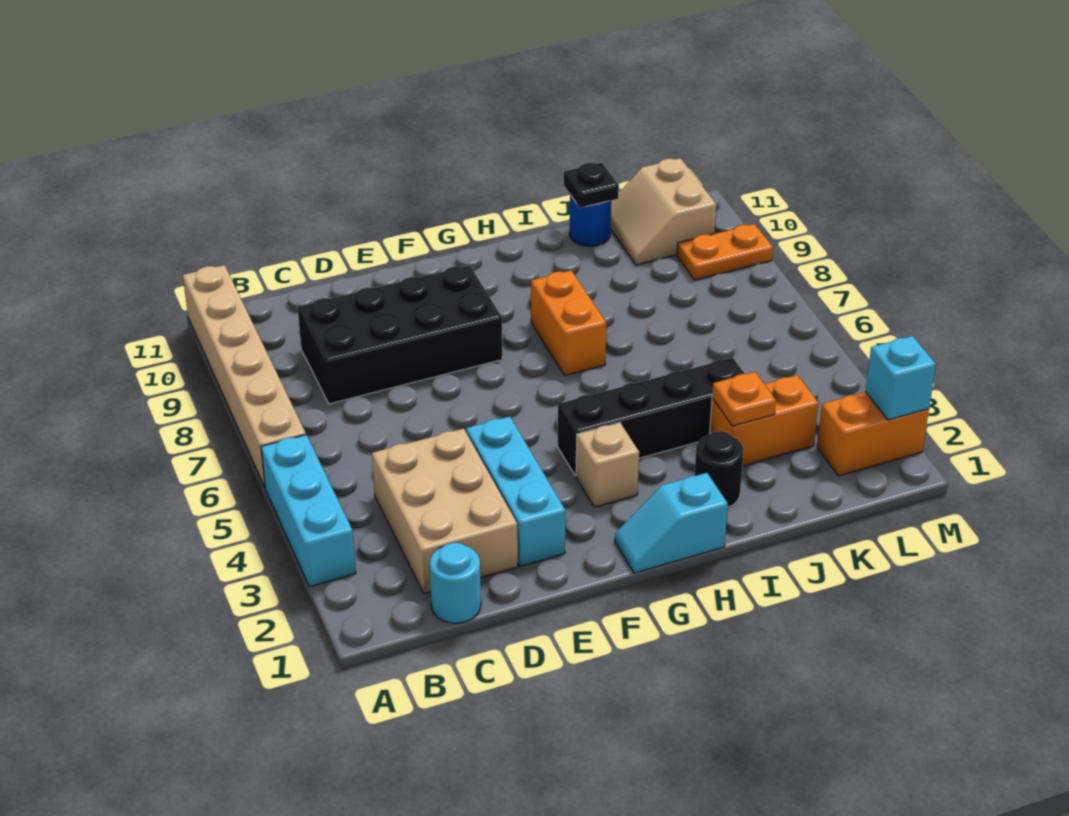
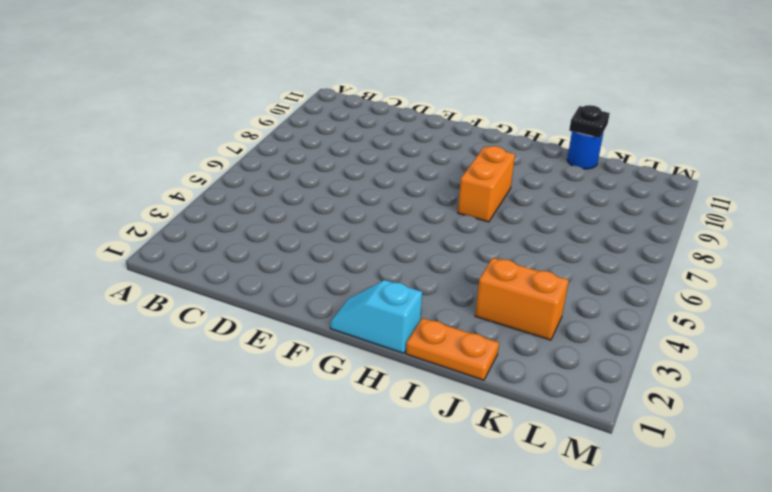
orange 1x2 plate [406,318,499,380] -> orange 1x2 plate moved to [677,224,773,280]
none -> cyan 1x3 brick [261,435,356,587]
none -> tan 1x6 brick [183,265,306,487]
none -> cyan 1x1 round brick [430,543,481,623]

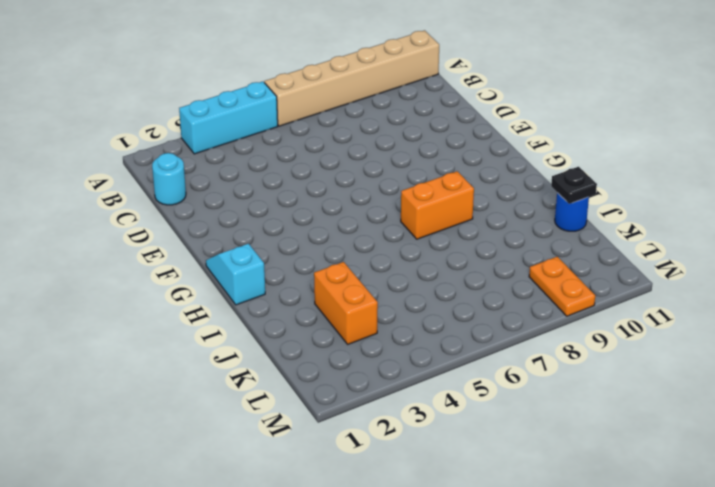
none -> tan 2x3 brick [372,429,518,594]
none -> black 2x4 brick [298,265,502,404]
none -> cyan 1x3 brick [466,416,565,566]

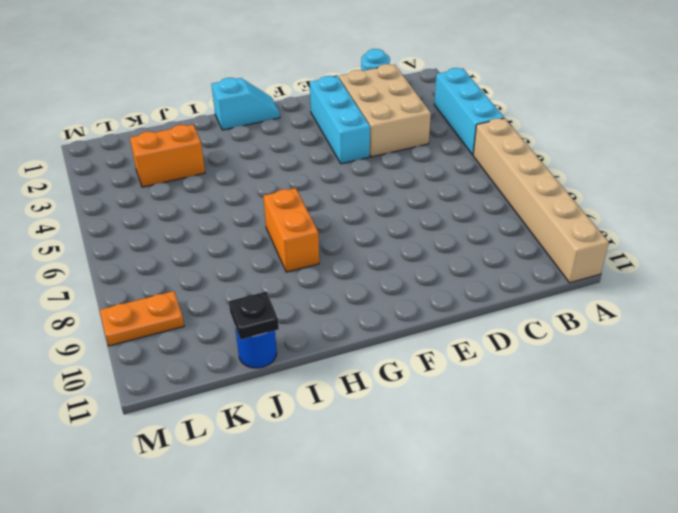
none -> black 2x4 brick [298,265,502,404]
none -> tan 1x1 brick [576,423,639,507]
none -> black 1x4 brick [558,358,745,476]

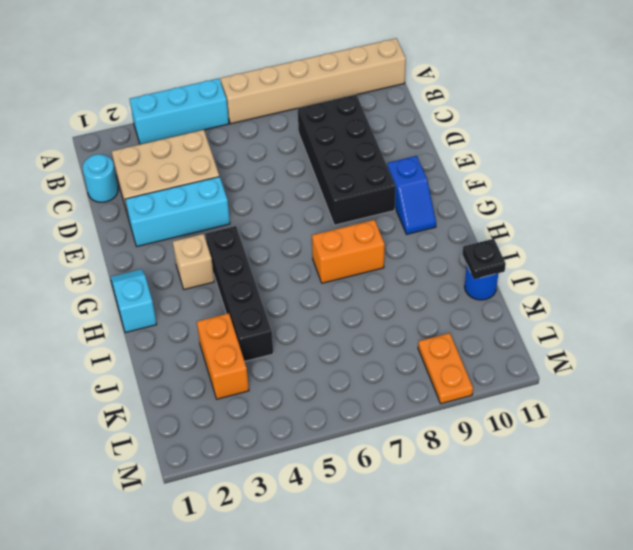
blue 1x2 slope [387,156,436,234] -> none
none -> black 1x1 round brick [694,431,744,507]
none -> tan 2x2 slope [610,158,716,265]
none -> orange 1x2 brick [817,392,929,476]

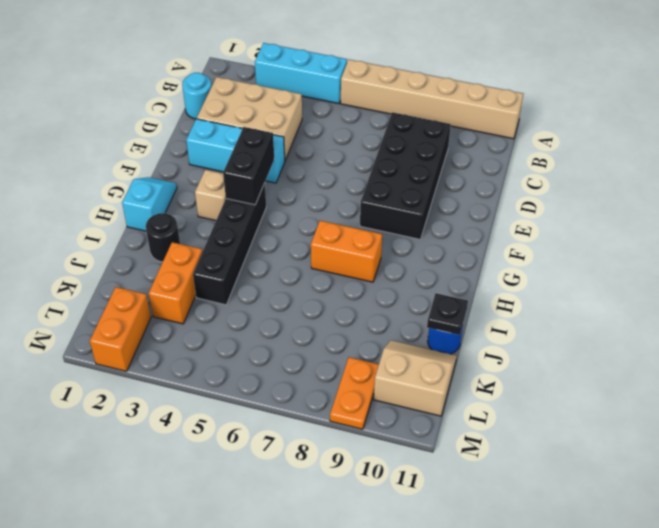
black 1x2 brick [223,127,274,205] -> none
none -> orange 1x1 plate [712,372,776,426]
none -> cyan 1x1 brick [865,336,936,420]

